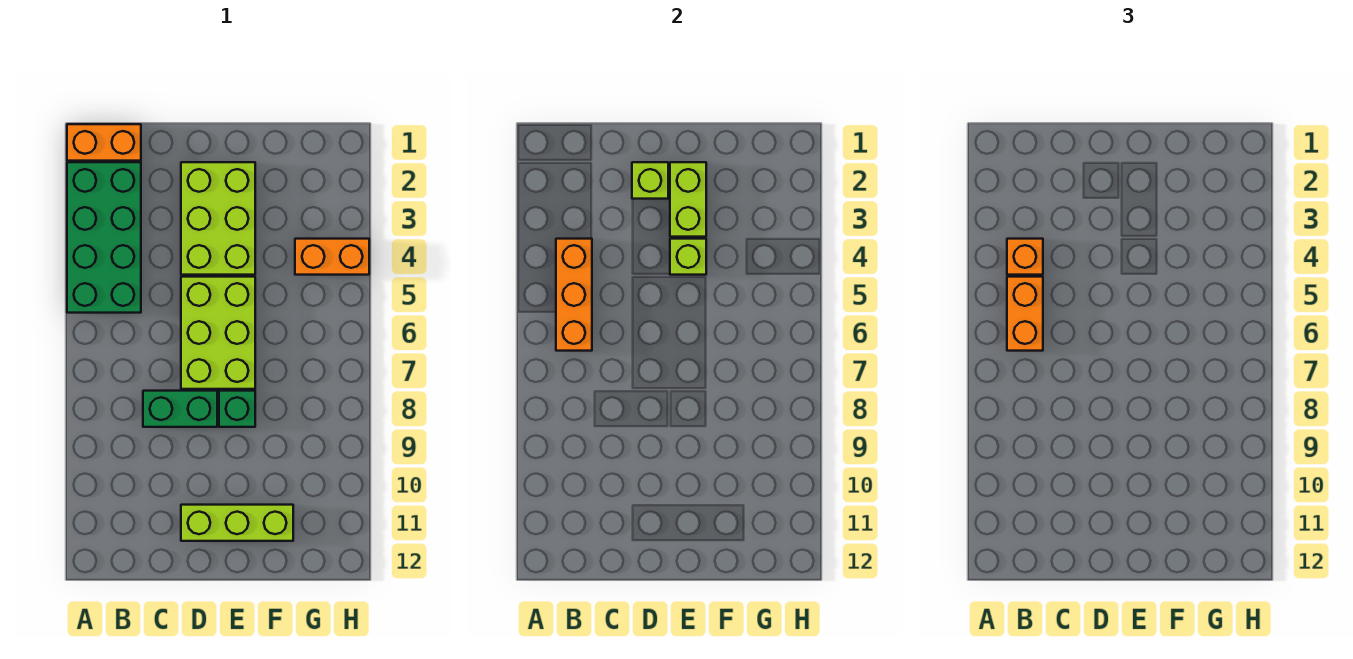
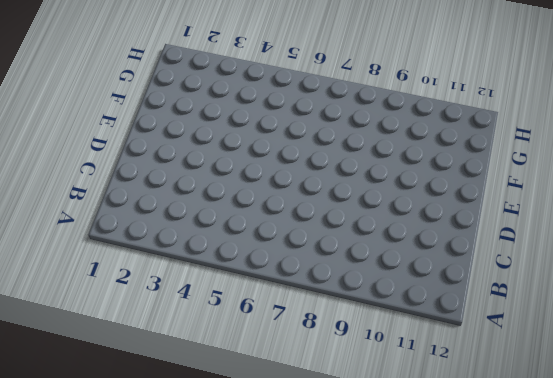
none -> orange 1x2 brick [67,124,141,161]
none -> green 2x4 brick [67,162,141,313]
none -> green 1x2 brick [143,391,217,427]

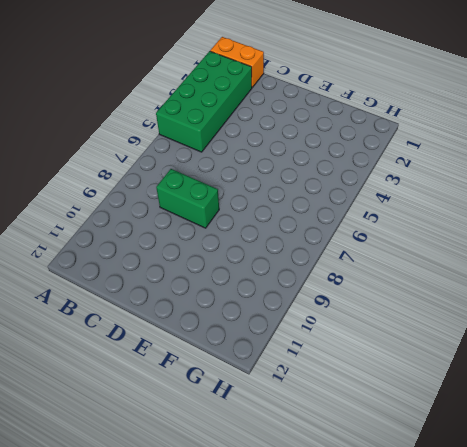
none -> lime 2x3 brick [181,162,255,275]
none -> lime 2x3 brick [181,277,255,389]
none -> lime 1x3 brick [181,505,293,541]

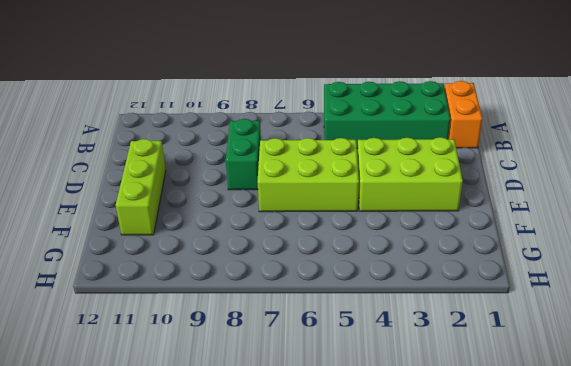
none -> green 1x1 brick [219,391,255,427]
none -> orange 1x2 brick [295,239,369,275]
none -> orange 1x3 brick [556,239,592,351]

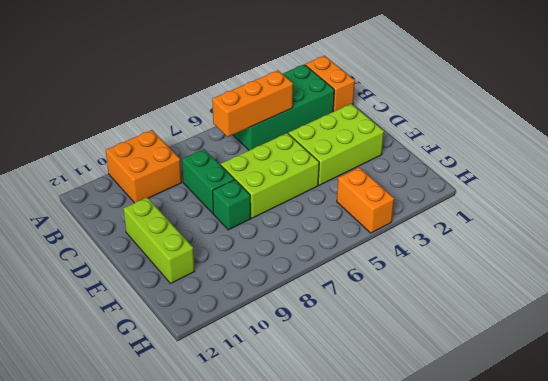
orange 2x2 brick [106,130,182,203] -> none
none -> lime 1x1 brick [632,162,668,199]
none -> lime 1x2 brick [670,162,706,237]
none -> lime 1x1 brick [670,239,706,275]

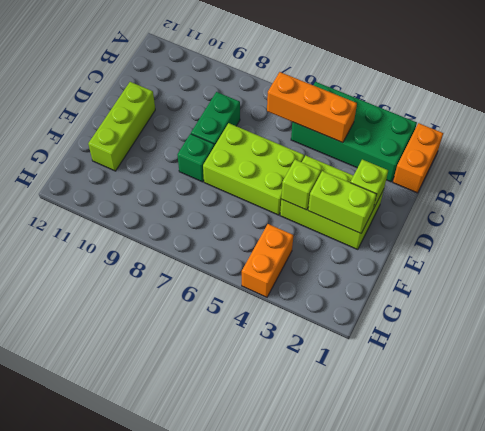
none -> orange 1x1 brick [1007,239,1043,275]
none -> orange 1x2 brick [1007,277,1043,351]

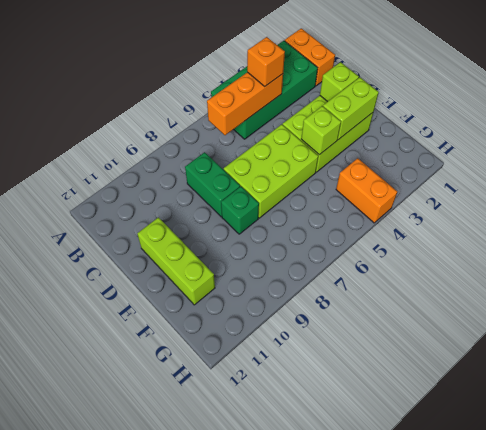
none -> orange 1x2 brick [1007,277,1043,351]

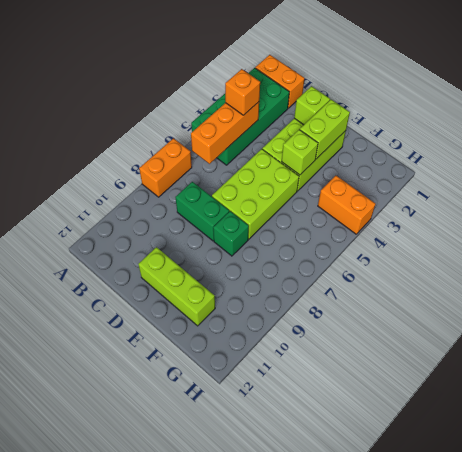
orange 1x2 brick [139,138,192,197] -> orange 1x2 brick moved to [1007,277,1043,351]

